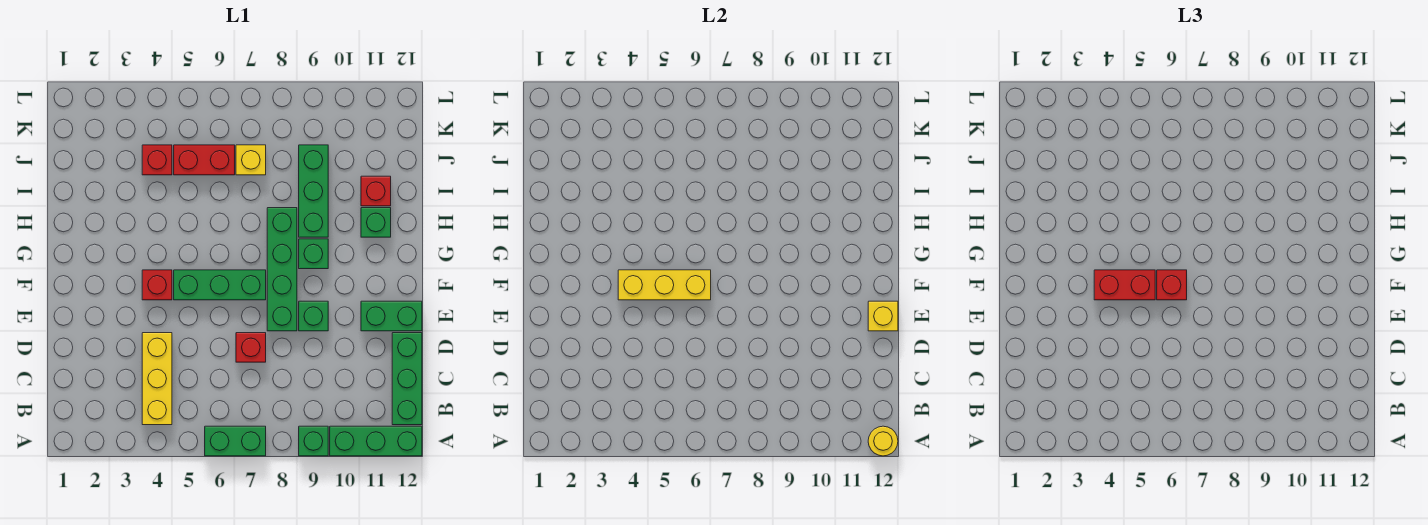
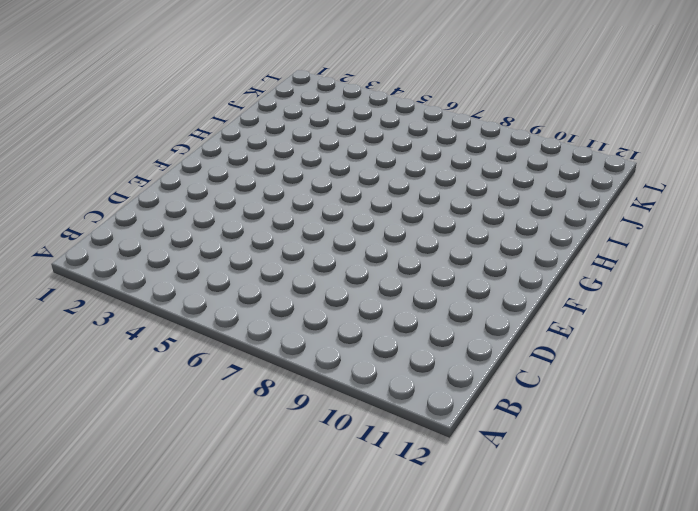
none -> green 1x2 brick [205,426,266,456]
none -> green 1x1 brick [299,426,328,456]
none -> green 1x3 brick [330,426,422,456]

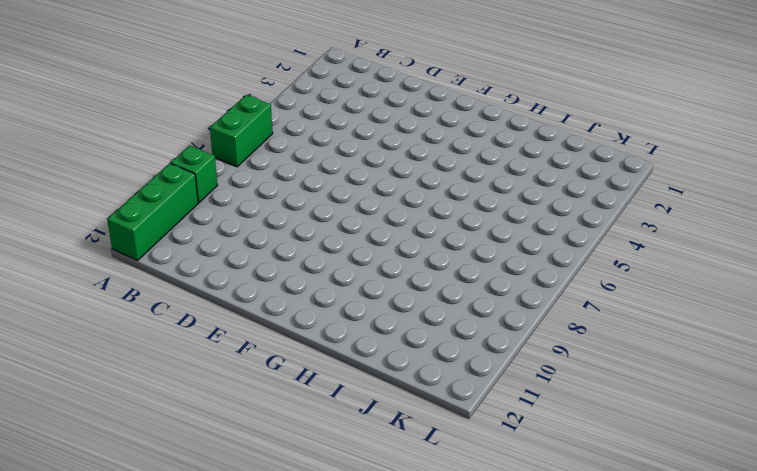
none -> yellow 1x3 brick [142,333,172,425]
none -> green 1x3 brick [392,333,422,425]
none -> red 1x1 brick [236,333,266,362]

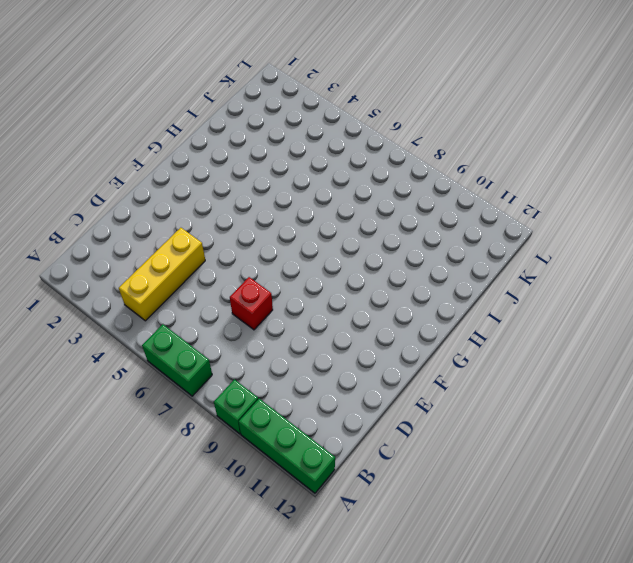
none -> green 1x3 brick [392,333,422,425]
none -> green 1x4 brick [267,208,297,331]
none -> green 1x1 brick [299,301,328,331]

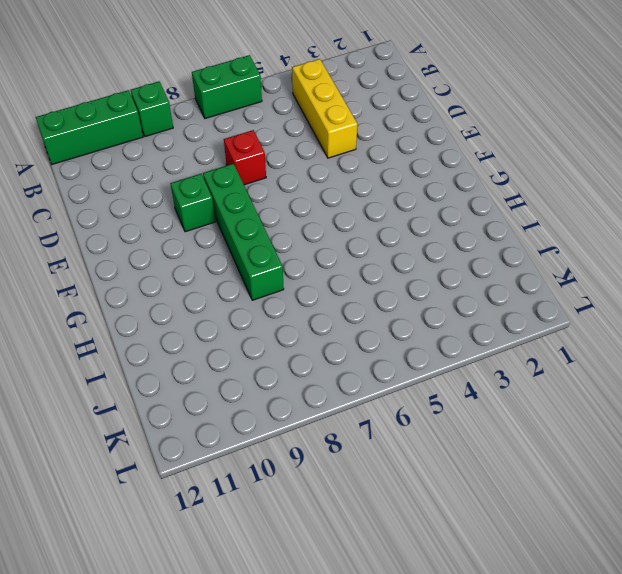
none -> green 1x3 brick [392,333,422,425]
none -> green 1x2 brick [361,301,422,331]
none -> red 1x1 brick [142,270,172,300]

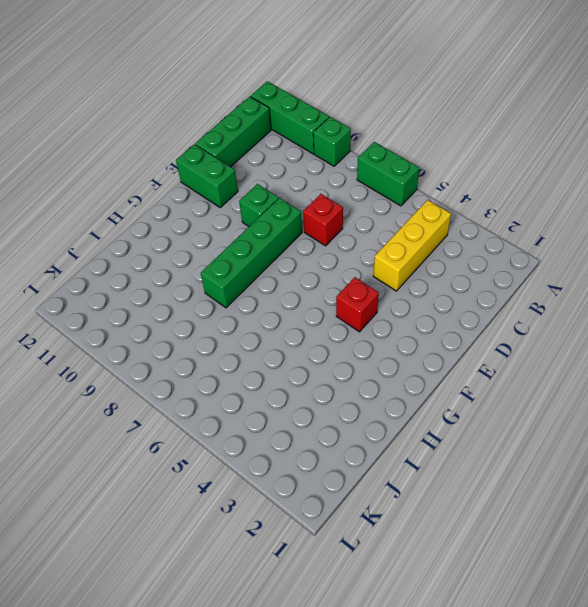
none -> green 1x3 brick [174,270,266,300]
none -> green 1x1 brick [299,239,328,269]
none -> green 1x3 brick [299,145,328,237]

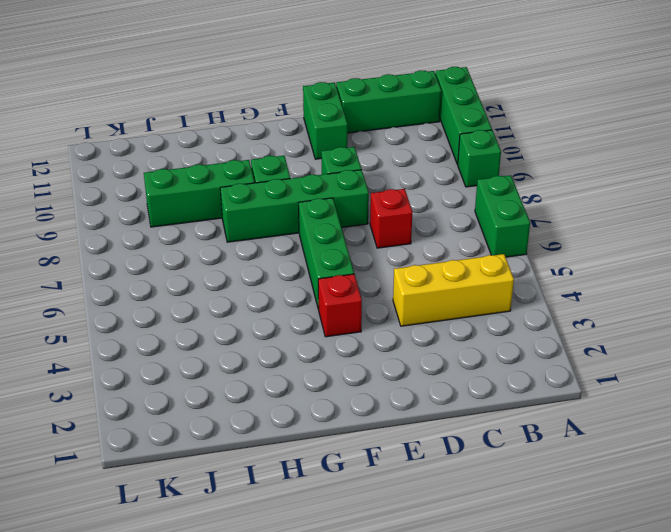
none -> green 1x1 brick [361,208,391,237]
none -> red 1x1 brick [361,176,391,206]
none -> red 1x1 brick [142,145,172,175]

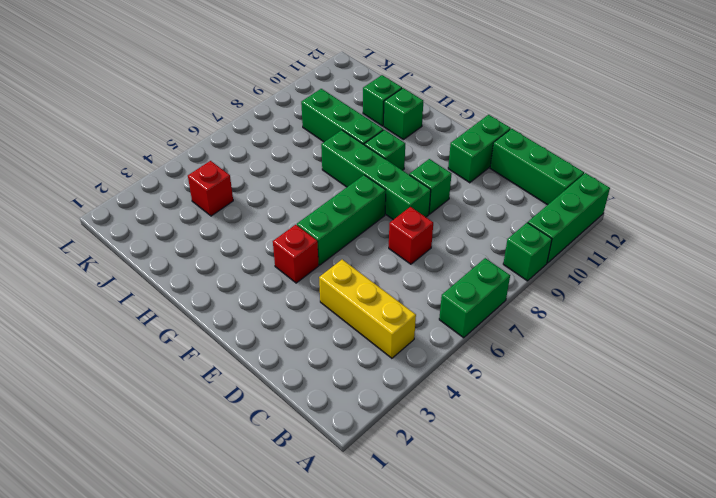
green 1x1 brick [363,75,402,126] -> red 1x1 brick [361,176,391,206]
none -> red 1x2 brick [174,145,235,175]
none -> yellow 1x1 brick [236,145,266,175]
none -> yellow 1x1 round brick [868,426,898,456]

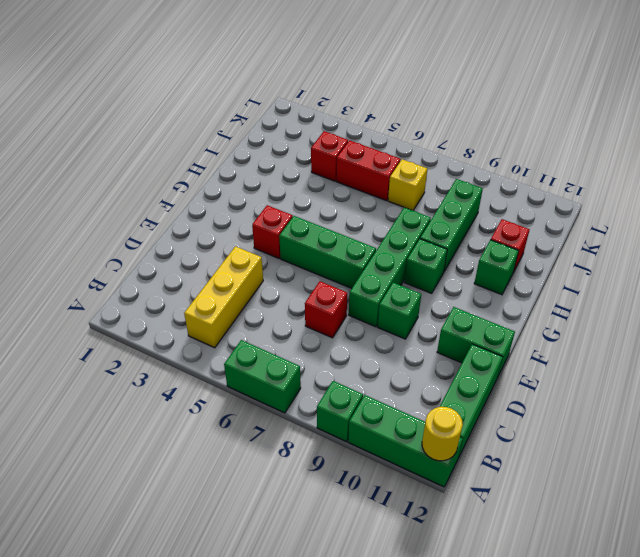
none -> yellow 1x1 brick [868,301,898,331]
none -> yellow 1x3 brick [618,270,711,300]
none -> red 1x2 brick [1094,270,1155,300]

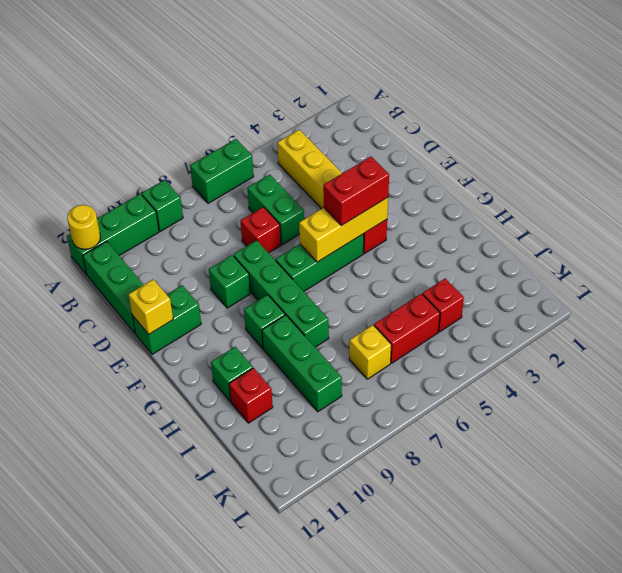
green 1x2 brick [247,175,304,245] -> none
none -> red 1x1 brick [1157,270,1187,300]

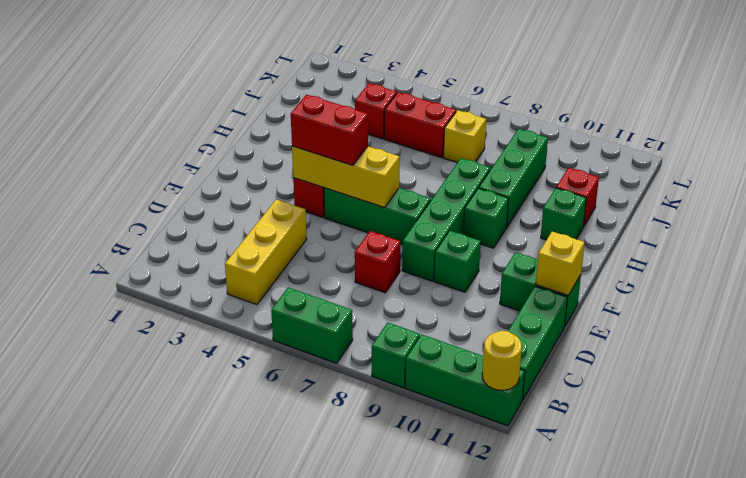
none -> red 1x1 brick [1157,270,1187,300]

